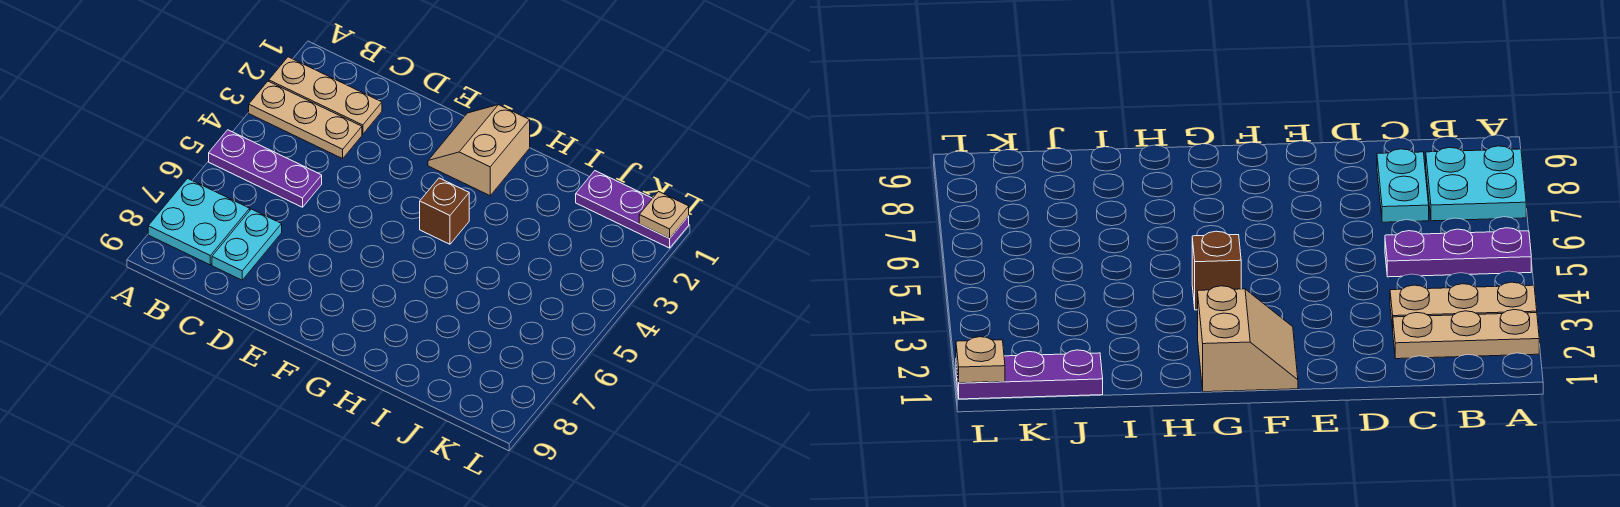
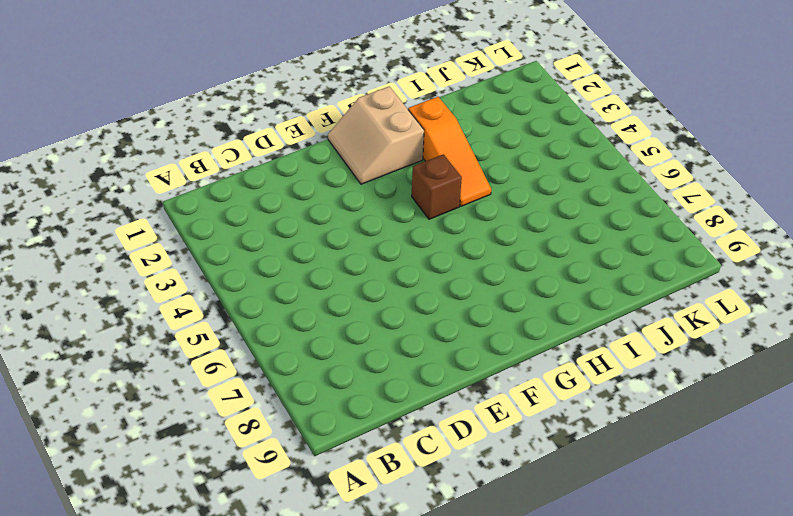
orange 1x3 slope [408,97,491,206] -> none
none -> tan 1x3 plate [269,57,382,134]
none -> tan 1x3 plate [249,81,362,159]

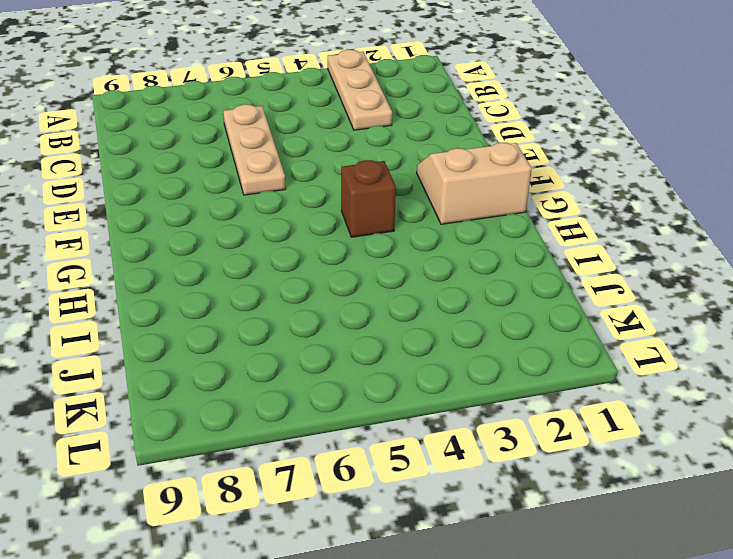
tan 1x3 plate [223,104,286,195] -> tan 1x3 plate moved to [269,57,382,134]
none -> purple 1x3 plate [209,130,322,207]
none -> cyan 2x2 plate [148,178,250,265]

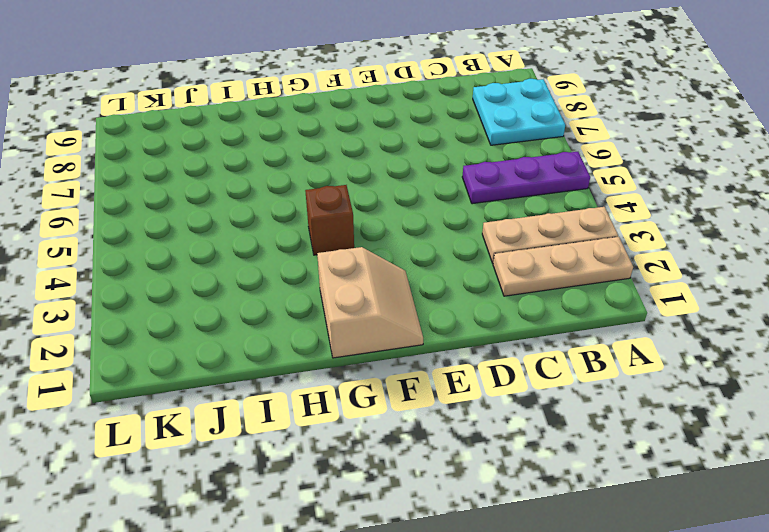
none -> cyan 1x2 plate [212,209,282,280]
none -> purple 1x3 plate [576,171,689,248]

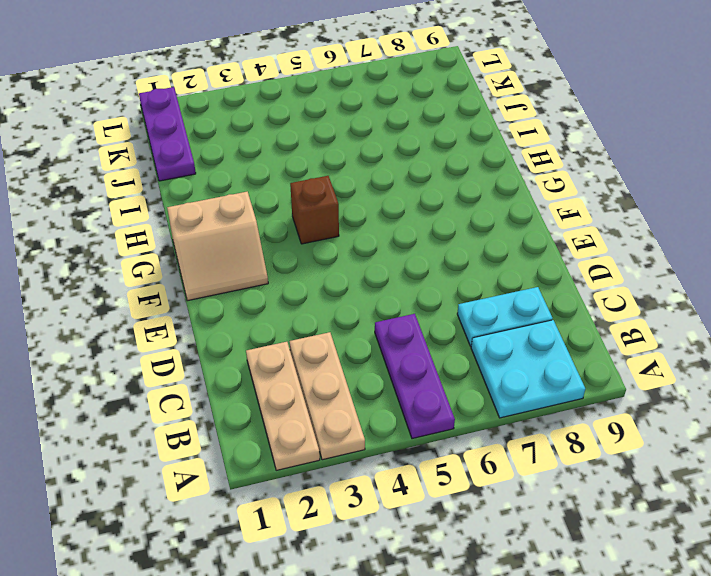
none -> tan 1x1 plate [639,192,689,238]

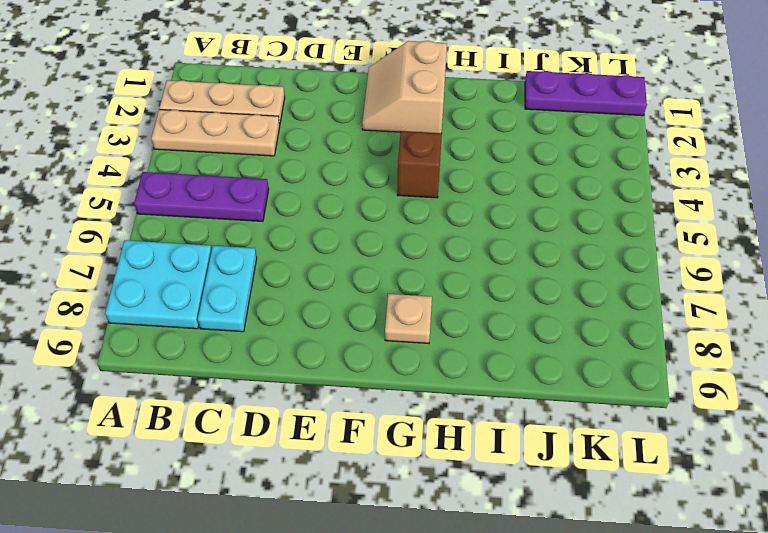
tan 1x1 plate [385,294,432,343] -> tan 1x1 plate moved to [639,192,689,238]

